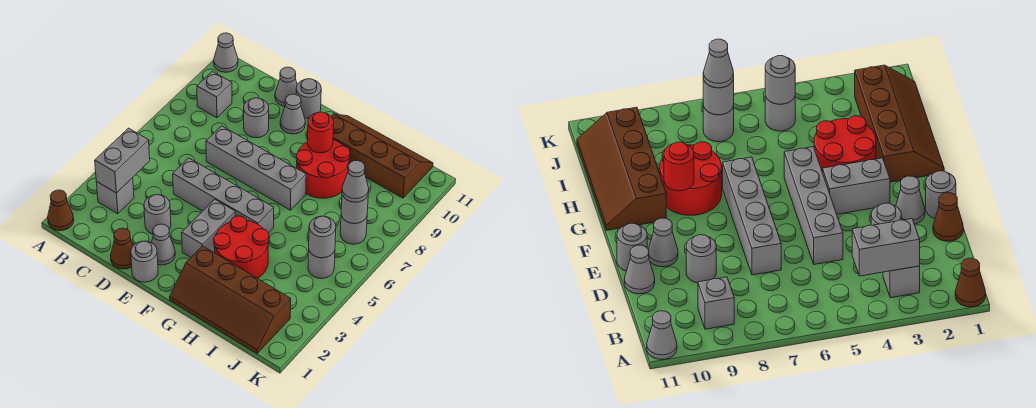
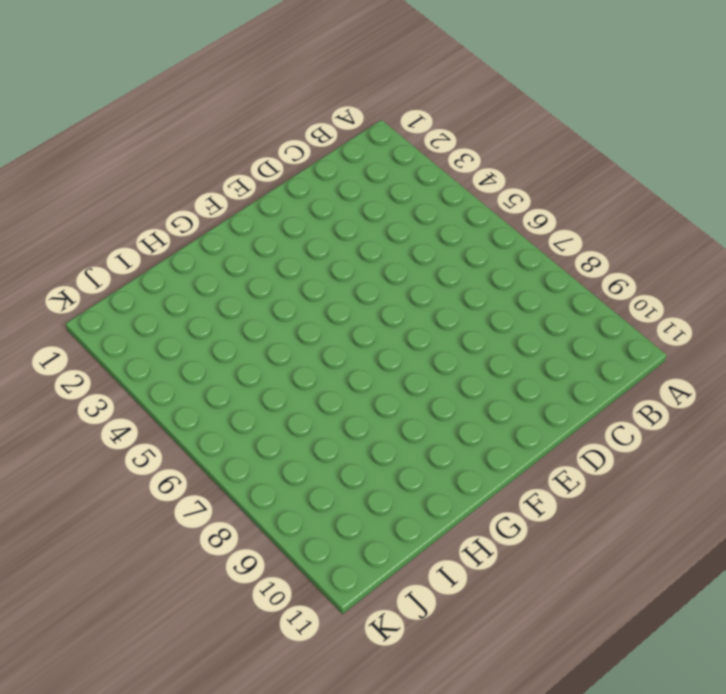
none -> brown 1x1 cone [48,190,74,231]
none -> grey 1x1 cone [214,33,238,72]
none -> grey 1x1 brick [96,178,134,214]

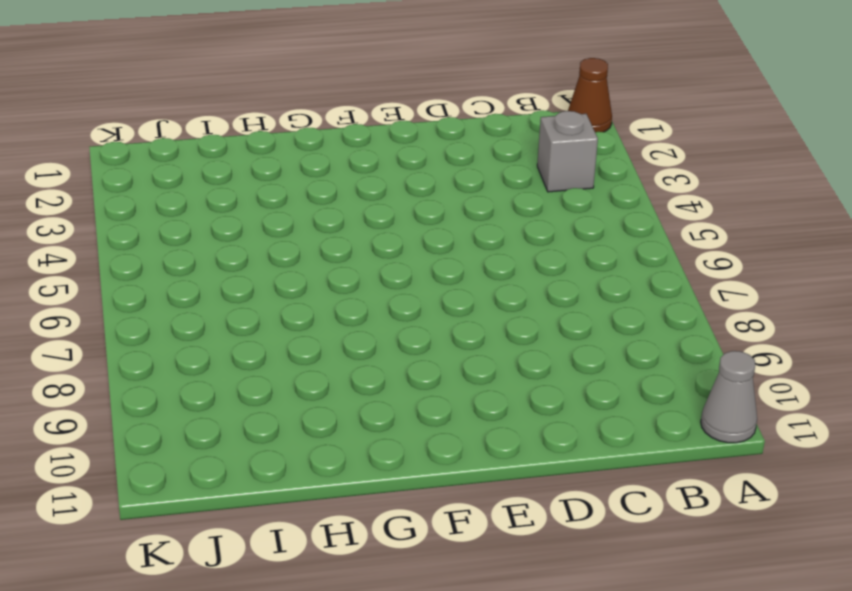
none -> grey 1x1 brick [197,72,232,118]
none -> brown 1x1 cone [111,228,133,269]
none -> grey 1x1 round brick [144,195,171,234]

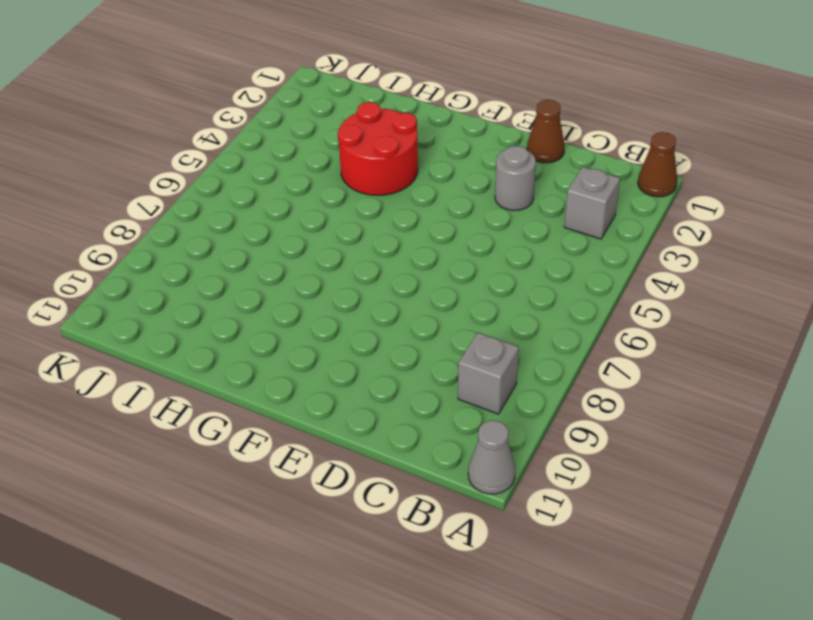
none -> grey 1x4 brick [173,158,274,233]
none -> grey 1x4 brick [206,126,306,210]
none -> grey 1x1 round brick [244,98,269,138]

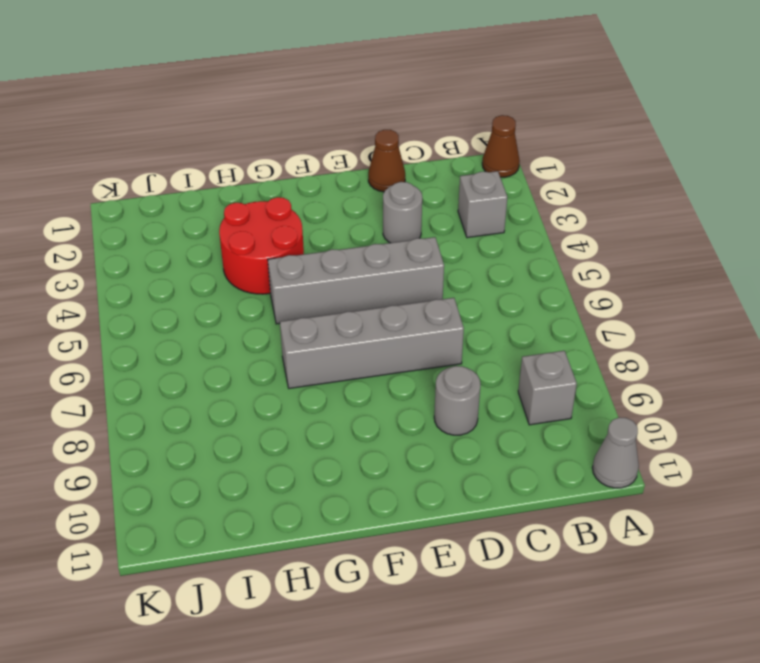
none -> grey 1x1 cone [275,67,297,106]
none -> grey 1x1 round brick [131,241,158,282]
none -> grey 1x1 cone [151,224,175,265]

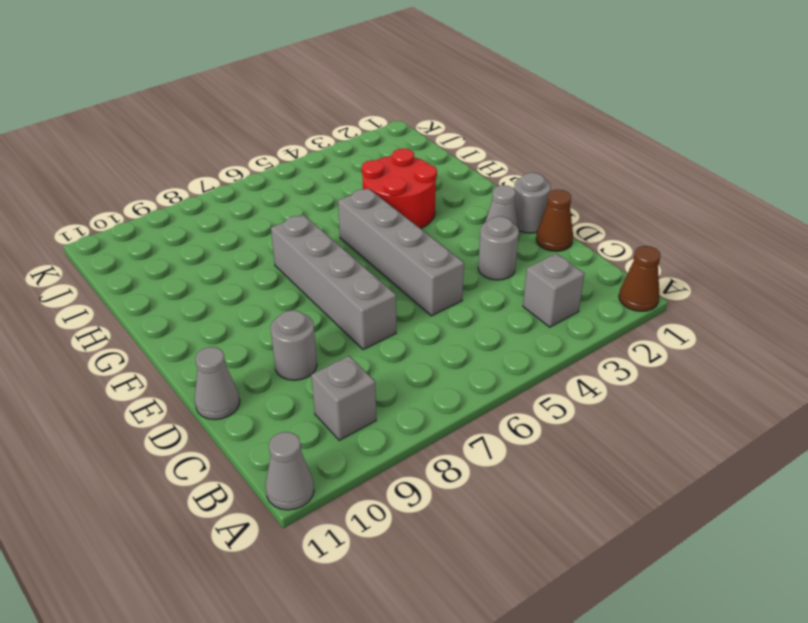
none -> grey 1x1 cone [280,94,305,134]
none -> grey 1x1 round brick [296,79,321,118]
none -> grey 1x2 brick [182,199,235,257]

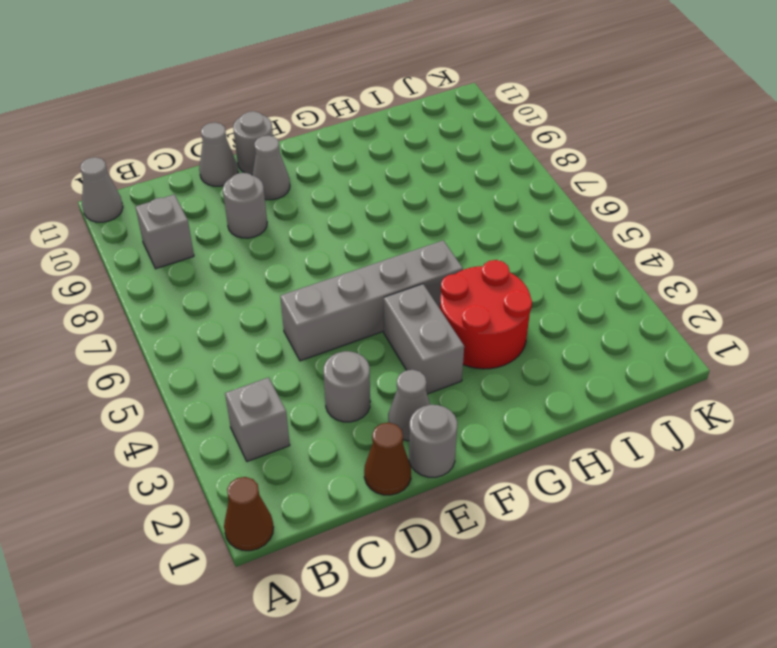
none -> grey 1x4 brick [206,126,306,210]
none -> brown 2x4 slope [170,246,291,353]
none -> red 2x2 round brick [296,140,350,198]

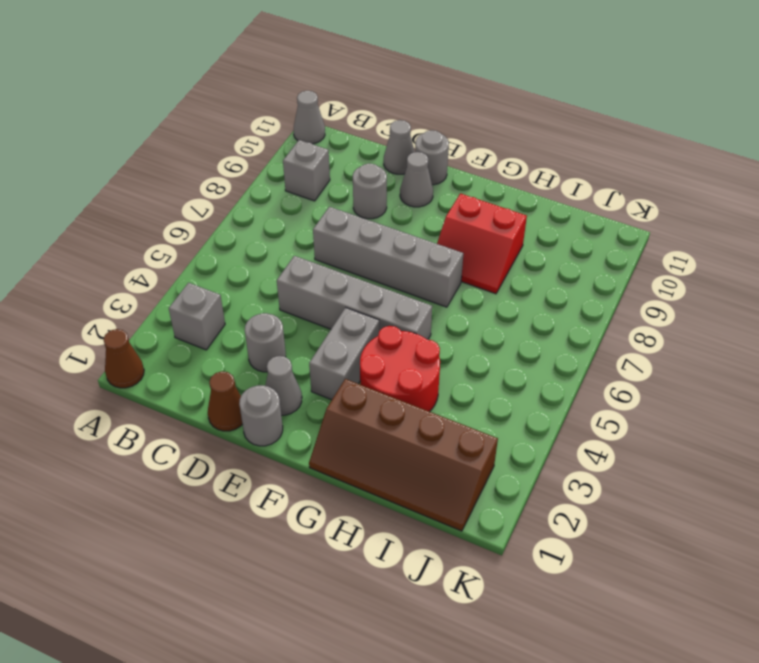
red 2x2 slope [437,194,527,294] -> red 2x2 round brick [296,140,350,198]
none -> brown 2x4 slope [331,114,433,198]
none -> grey 1x1 round brick [308,251,335,278]
none -> grey 1x1 round brick [340,215,367,244]

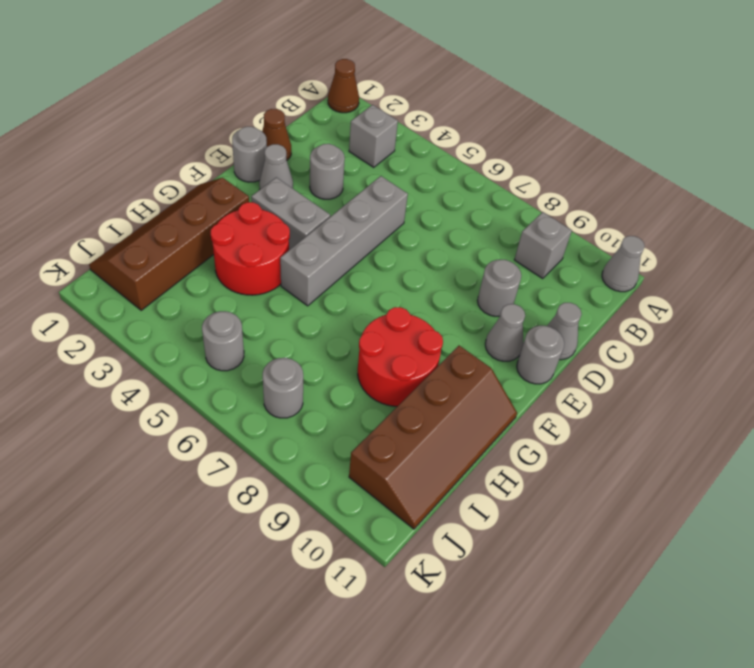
none -> grey 1x4 brick [206,126,306,210]
none -> grey 1x2 brick [95,128,150,193]
none -> red 1x1 round brick [307,112,334,153]

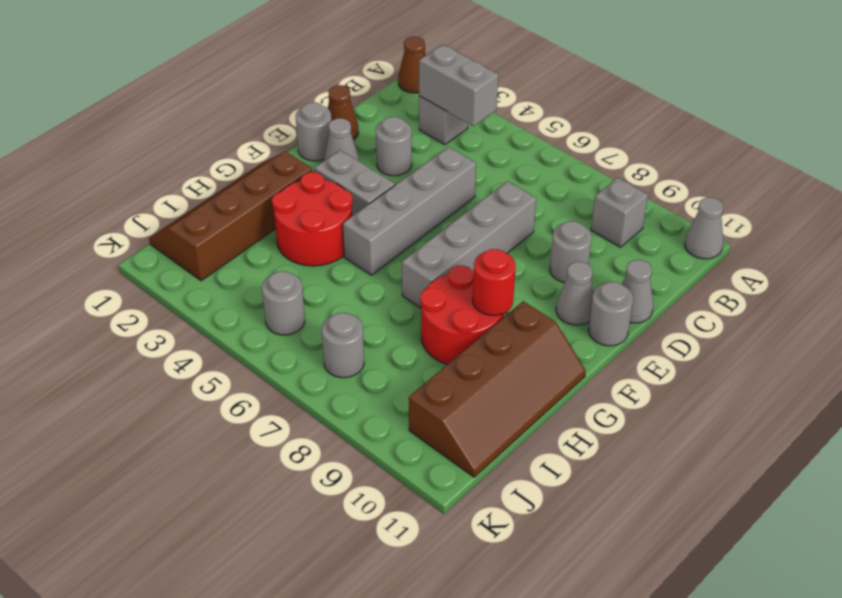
none -> grey 1x1 round brick [309,216,336,258]
none -> grey 1x1 round brick [341,194,368,223]
none -> grey 1x1 cone [342,160,369,202]

